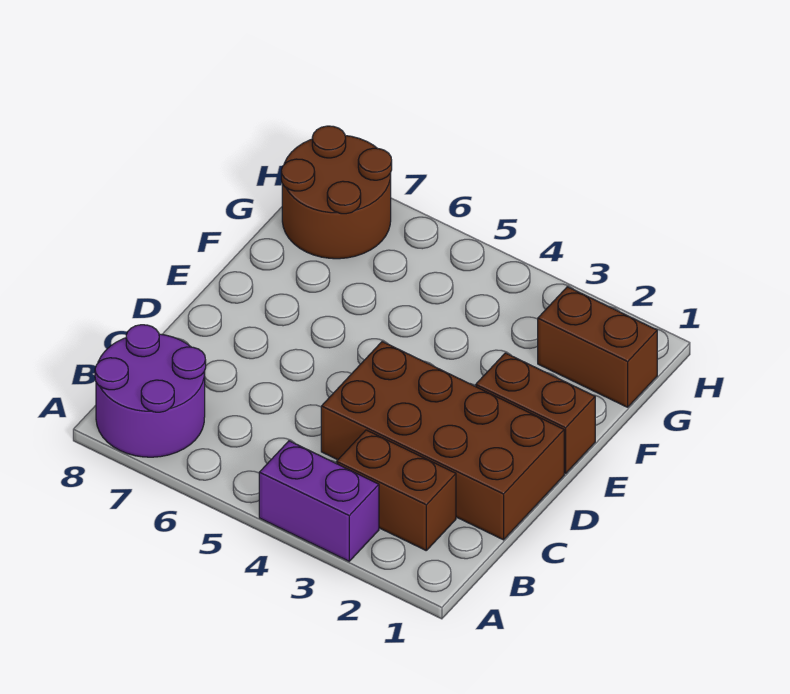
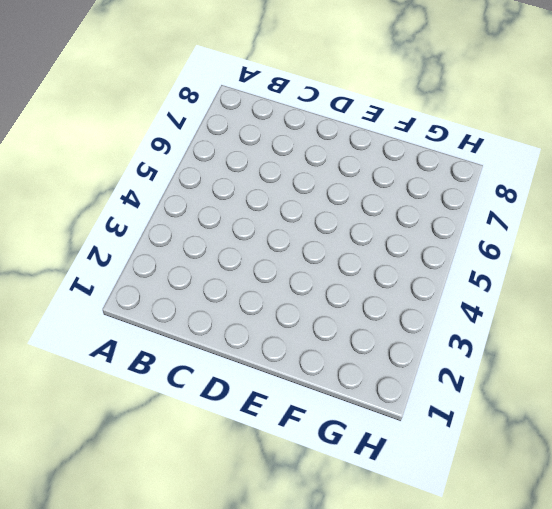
none -> purple 1x2 brick [259,441,379,561]
none -> purple 2x2 round brick [95,325,206,457]

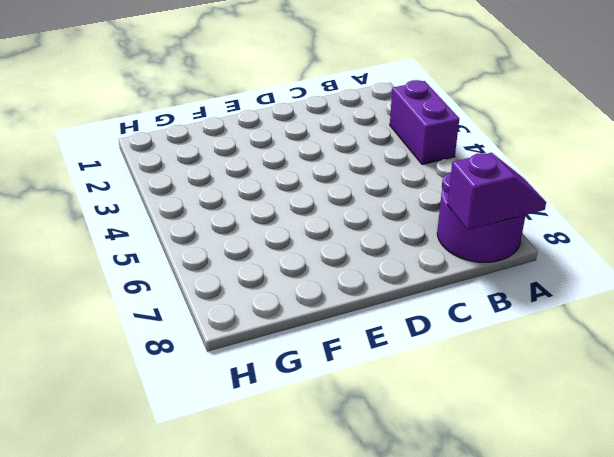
purple 1x2 slope [447,153,546,230] -> none
none -> brown 1x2 brick [337,430,456,550]
none -> brown 2x4 brick [321,342,564,540]

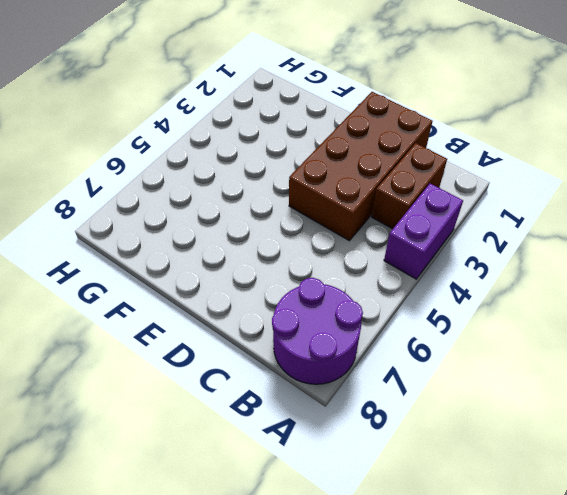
none -> brown 1x2 brick [476,353,595,474]
none -> brown 1x2 brick [538,287,657,407]

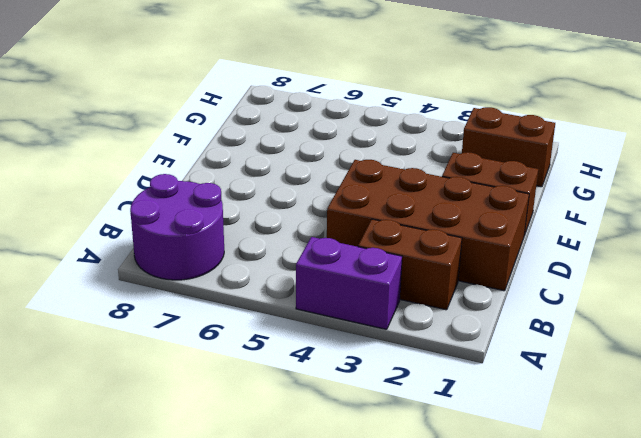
none -> brown 2x2 round brick [281,126,392,259]

